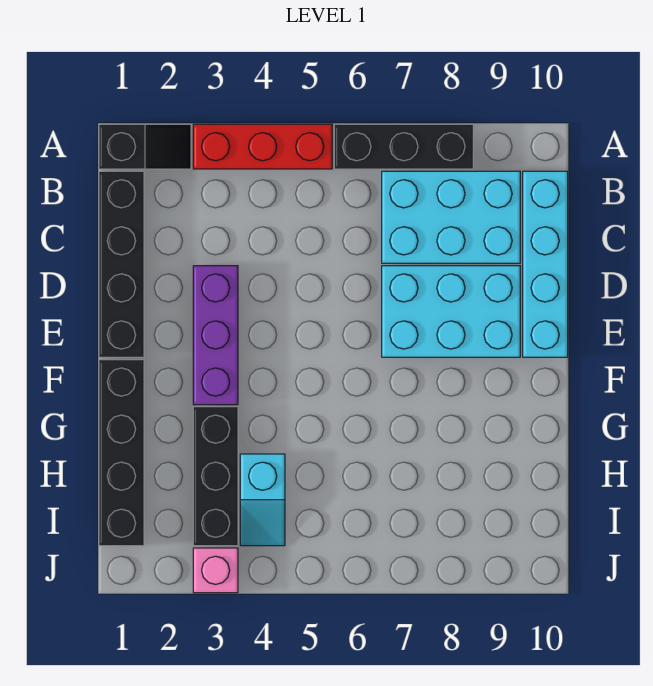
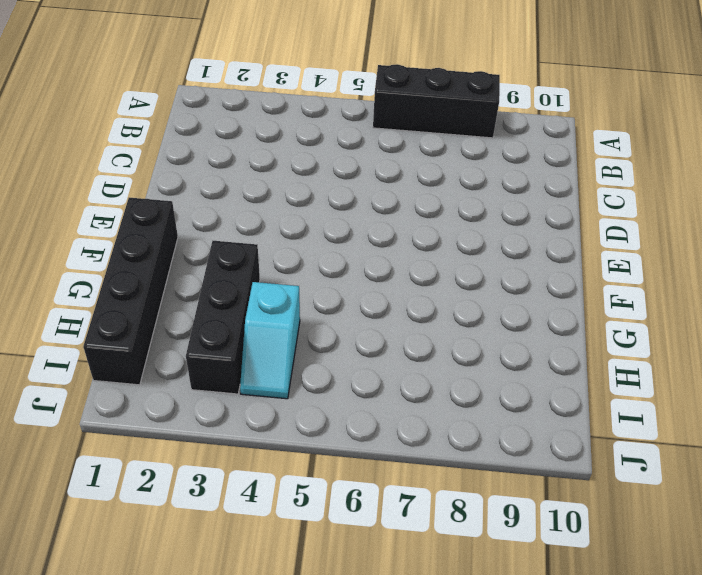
none -> black 1x2 slope [99,124,191,169]
none -> red 1x3 brick [193,124,332,169]
none -> black 1x4 brick [99,171,144,357]

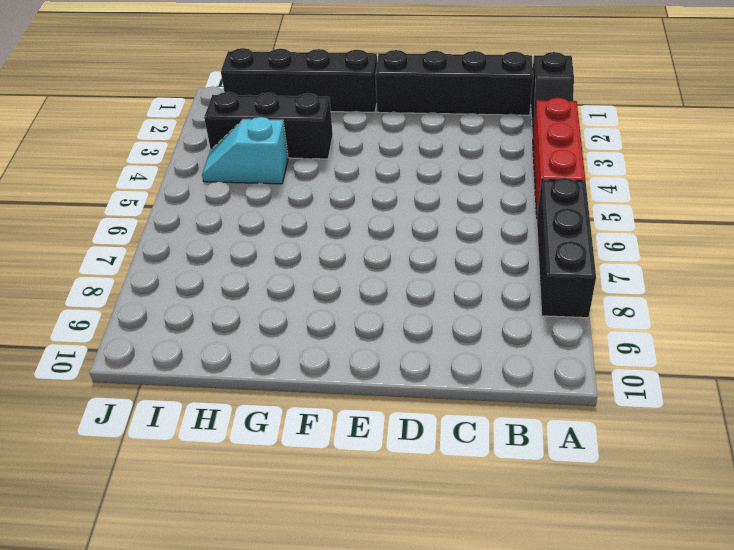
none -> cyan 2x3 brick [382,171,520,263]
none -> cyan 1x4 brick [523,171,568,357]
none -> purple 1x3 brick [193,266,238,405]

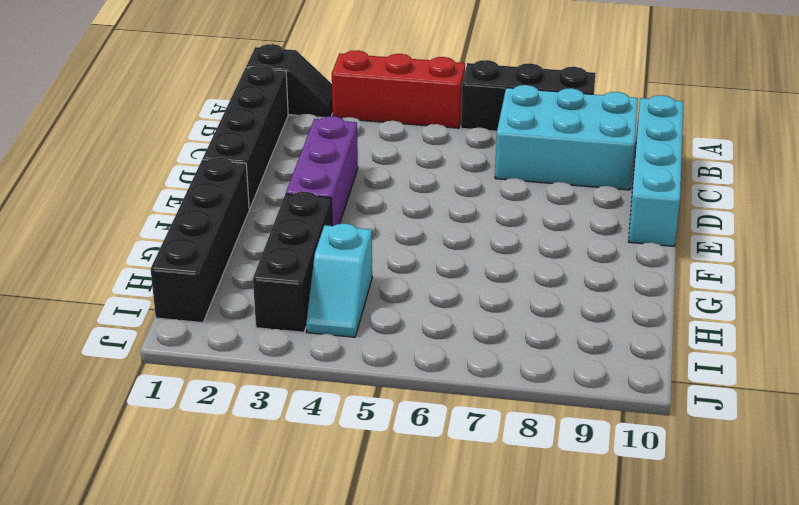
none -> cyan 2x3 brick [382,266,520,357]
none -> pink 1x1 brick [193,548,238,593]

